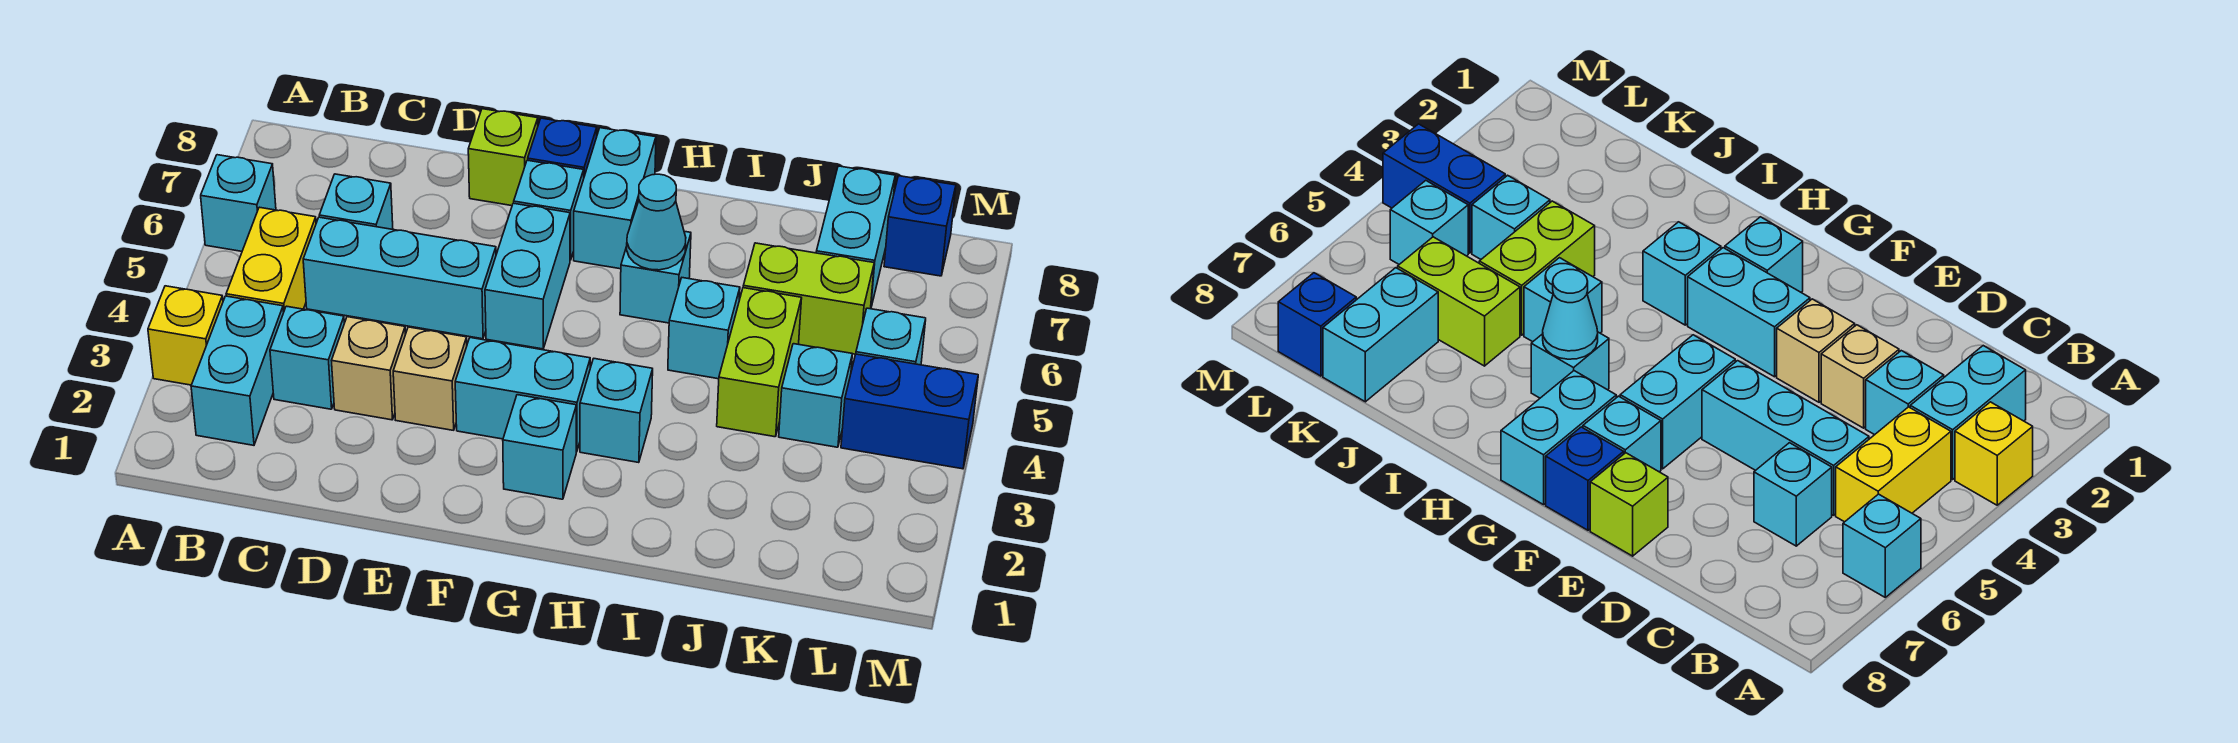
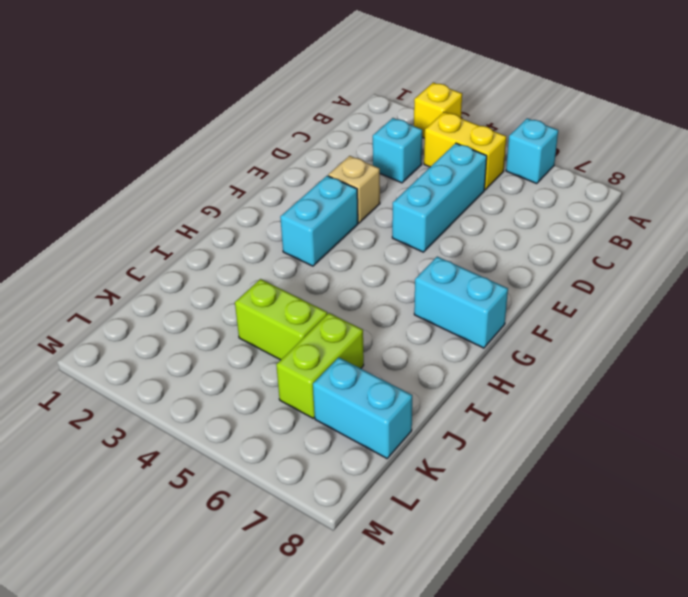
none -> cyan 1x2 brick [191,296,284,445]
none -> cyan 1x1 brick [319,174,393,229]
none -> tan 1x1 brick [332,317,405,420]

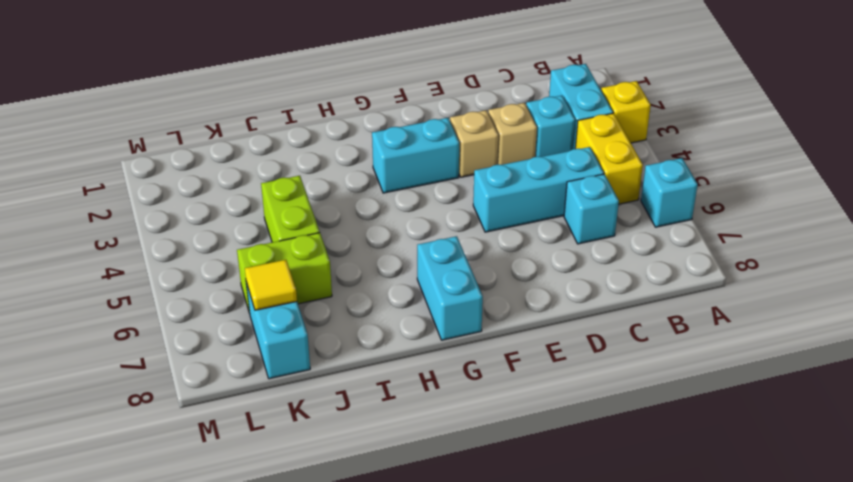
yellow 1x1 tile [245,260,297,310] -> none
none -> lime 1x1 brick [468,109,538,206]
none -> cyan 1x2 brick [485,203,570,349]
none -> cyan 1x1 brick [514,160,584,260]

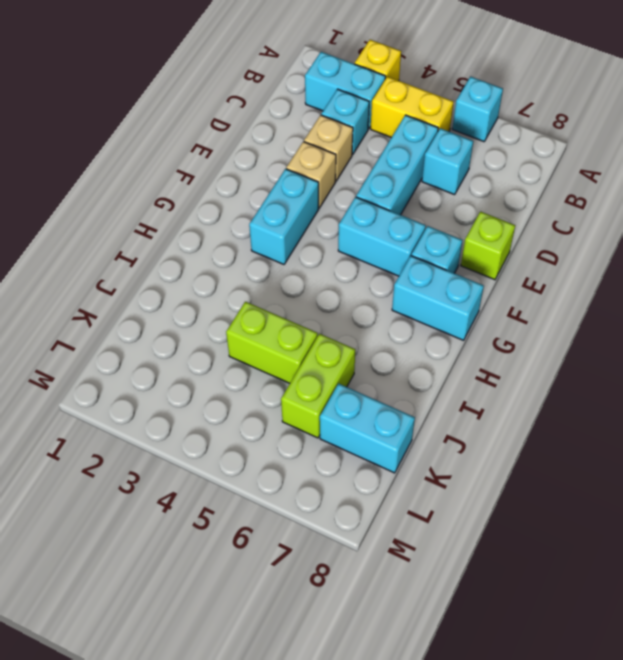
none -> blue 1x1 brick [528,118,597,176]
none -> cyan 1x1 brick [503,395,576,499]
none -> cyan 1x1 brick [580,359,653,463]

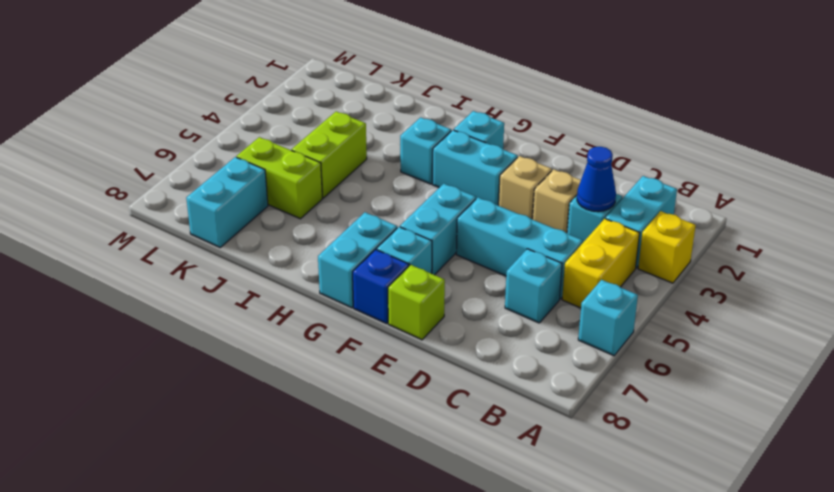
blue 1x1 cone [577,147,616,212] -> none
none -> cyan 1x1 brick [620,231,691,323]
none -> cyan 1x1 brick [668,278,740,379]
none -> cyan 1x1 brick [779,344,852,447]

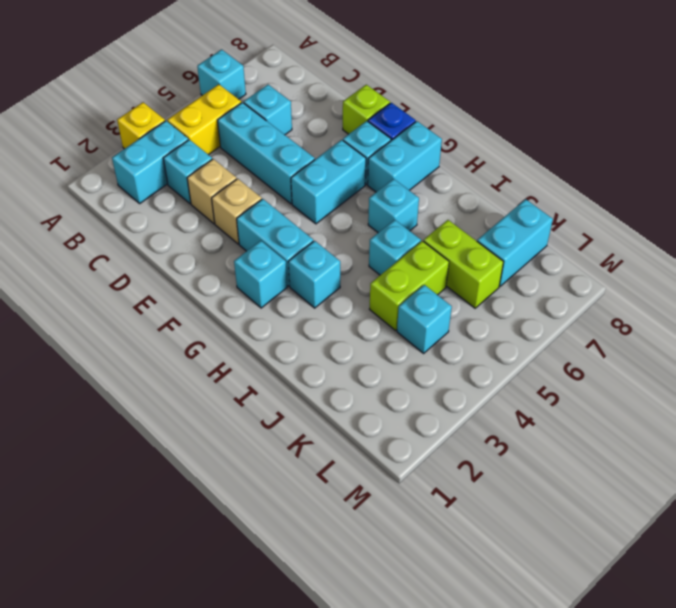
none -> blue 1x2 brick [841,354,978,469]
none -> cyan 1x1 brick [856,308,926,365]
none -> blue 1x1 brick [884,176,956,276]

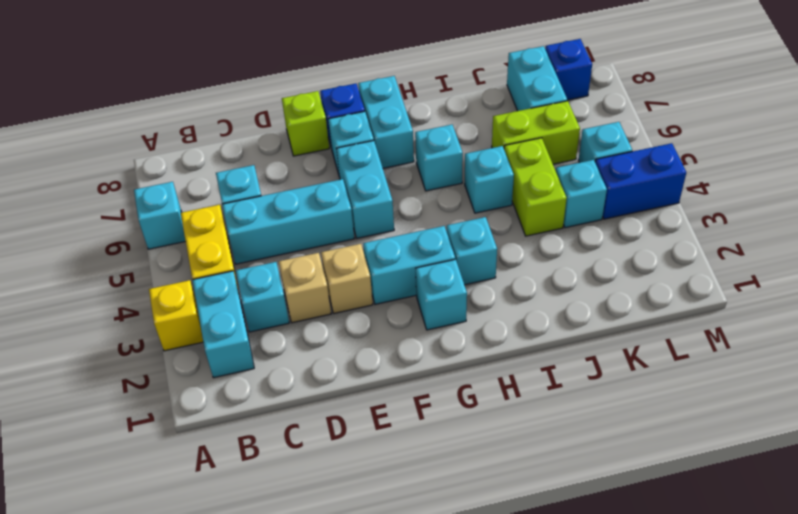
none -> cyan 1x1 cone [627,174,686,270]

